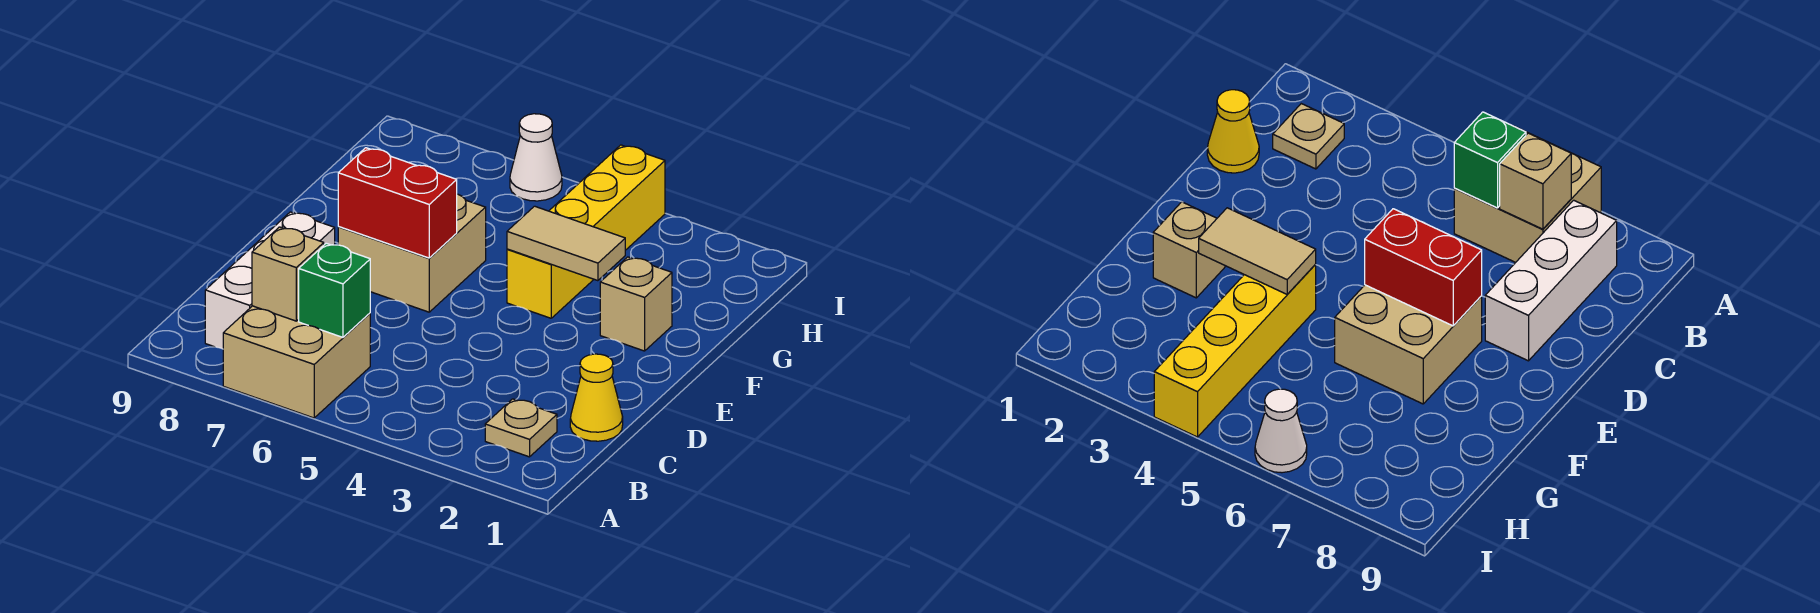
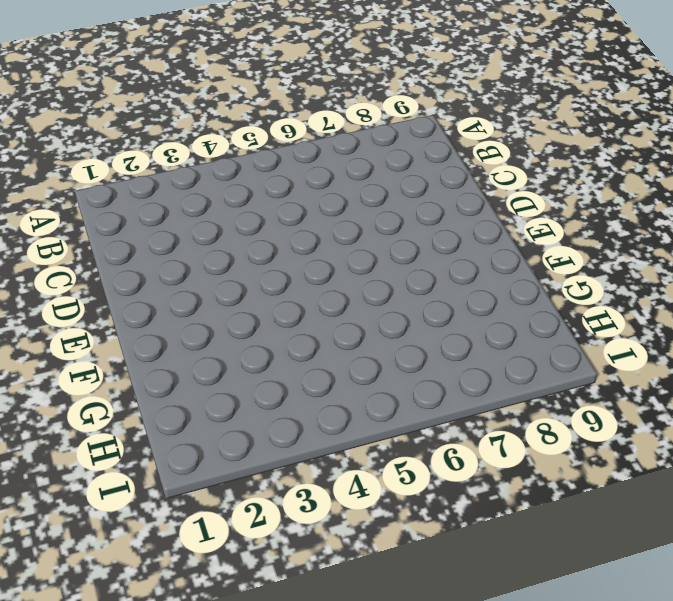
none -> tan 2x2 brick [223,306,370,418]
none -> tan 1x1 plate [485,399,557,457]
none -> white 1x3 brick [205,212,335,349]

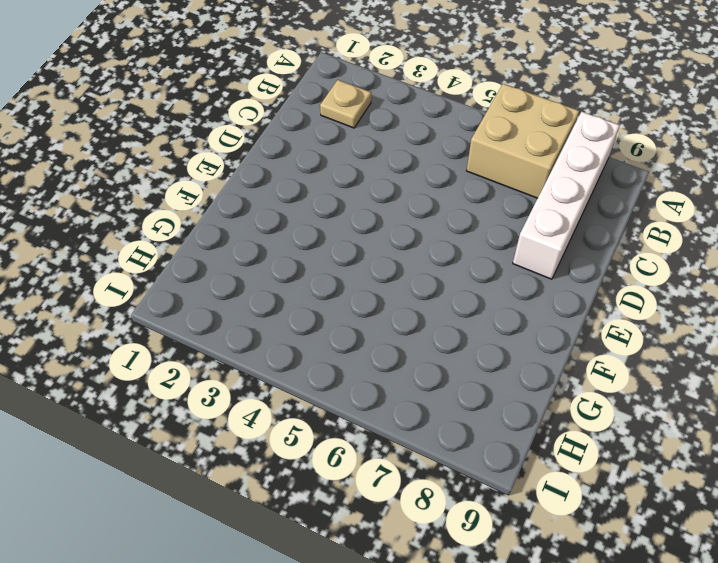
white 1x4 brick [513,112,620,279] -> white 1x3 brick [205,212,335,349]
none -> yellow 1x1 cone [570,354,623,441]
none -> tan 2x2 brick [338,194,486,312]
none -> tan 1x1 brick [600,257,672,351]

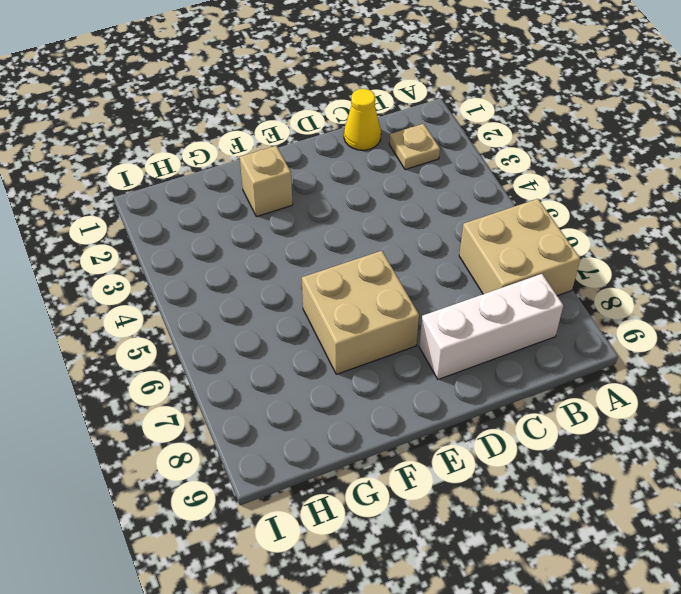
none -> yellow 1x4 brick [507,145,665,318]
none -> white 1x1 cone [510,114,562,201]
none -> green 1x1 brick [299,243,370,337]

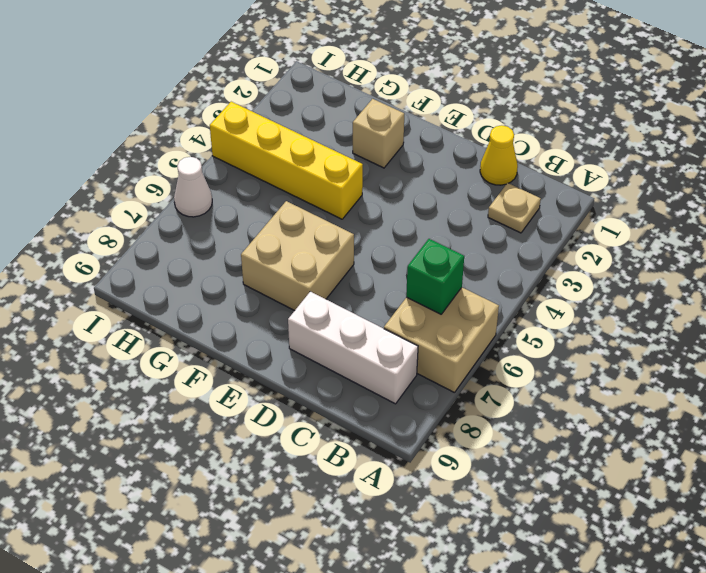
none -> tan 1x1 brick [252,227,324,321]
none -> red 1x2 brick [338,148,457,258]
none -> tan 1x2 tile [507,206,625,281]

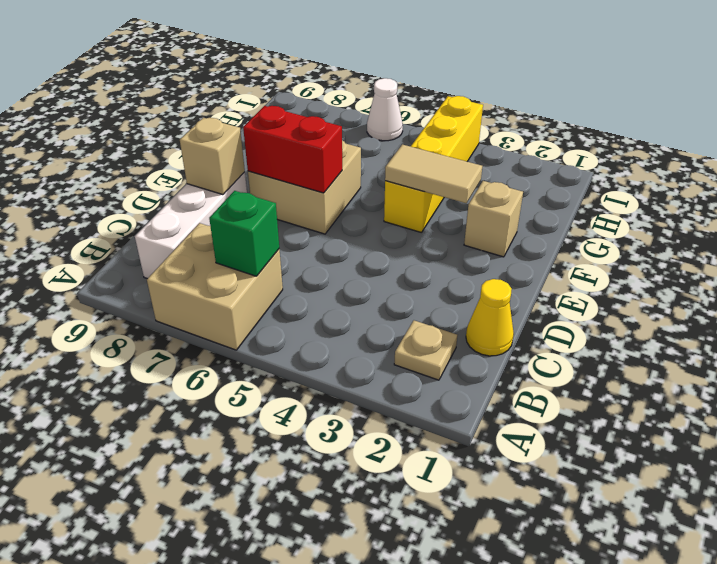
tan 1x1 brick [180,118,245,195] -> tan 1x1 brick moved to [252,227,324,321]

